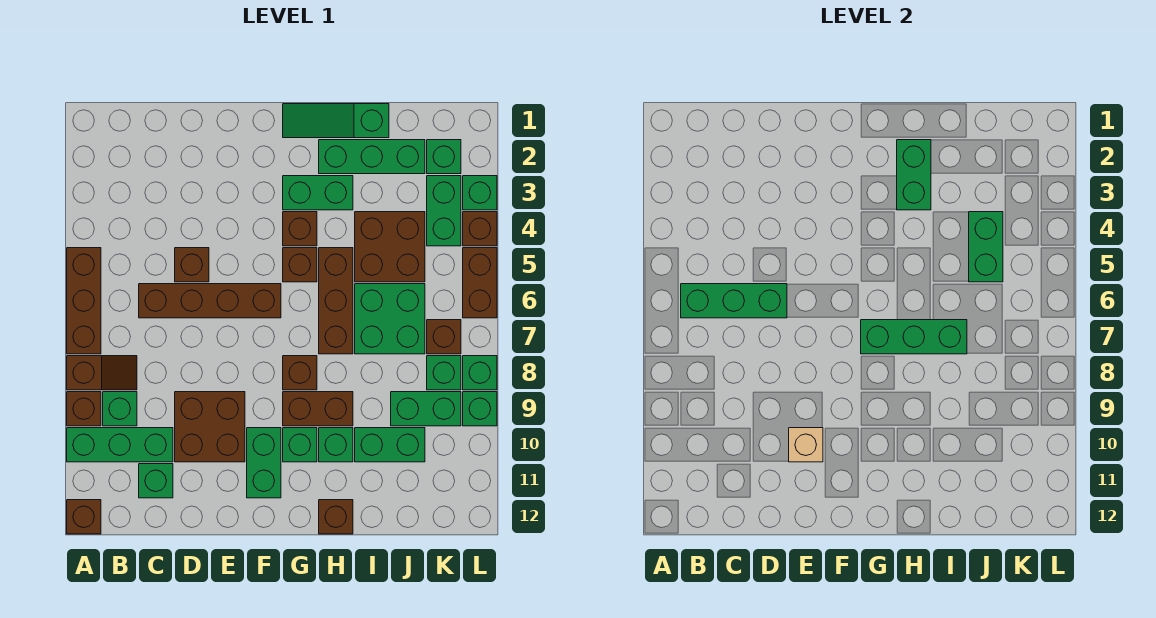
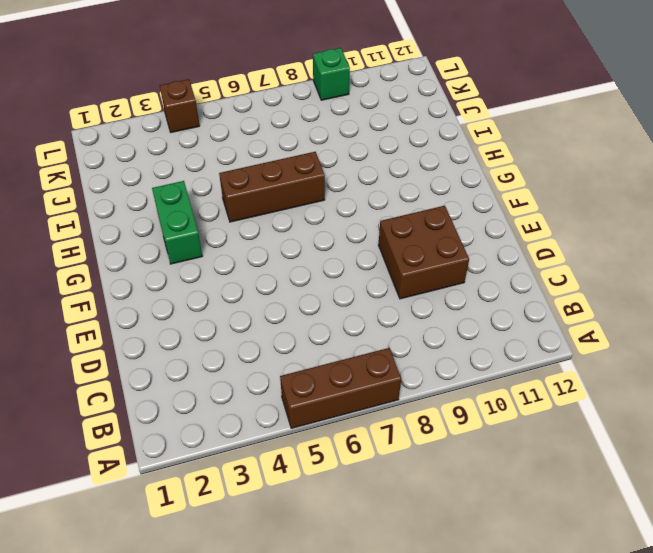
none -> brown 1x2 slope [67,356,137,390]
none -> brown 1x1 brick [67,392,101,426]
none -> green 1x3 brick [67,428,173,462]
none -> brown 1x1 brick [67,500,101,534]

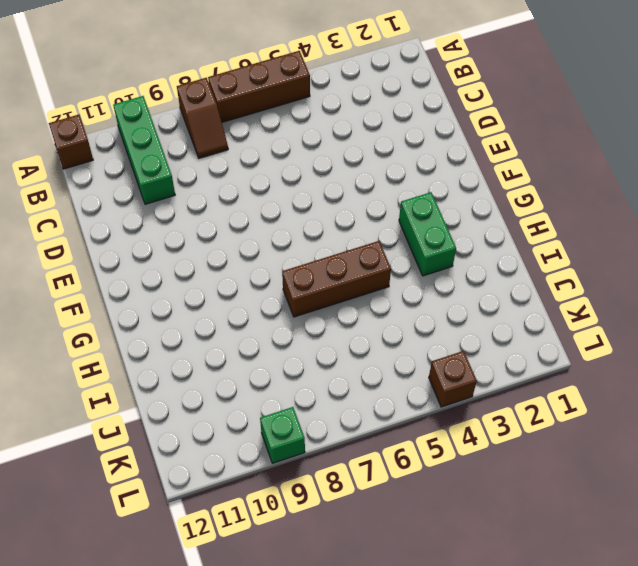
none -> brown 1x1 brick [67,392,101,426]
none -> green 1x1 brick [103,392,137,426]
none -> brown 1x4 brick [139,284,281,318]
none -> green 1x1 brick [139,464,173,498]

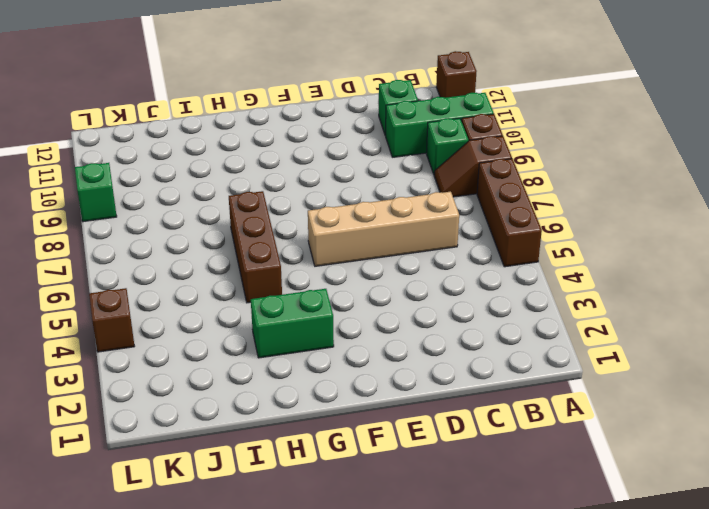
tan 1x4 brick [308,192,459,266] -> brown 1x4 brick [139,284,281,318]
none -> brown 1x1 brick [175,248,209,282]
none -> brown 2x2 brick [175,392,245,462]
none -> green 1x2 brick [247,428,281,498]
none -> green 1x3 slope [283,104,389,138]

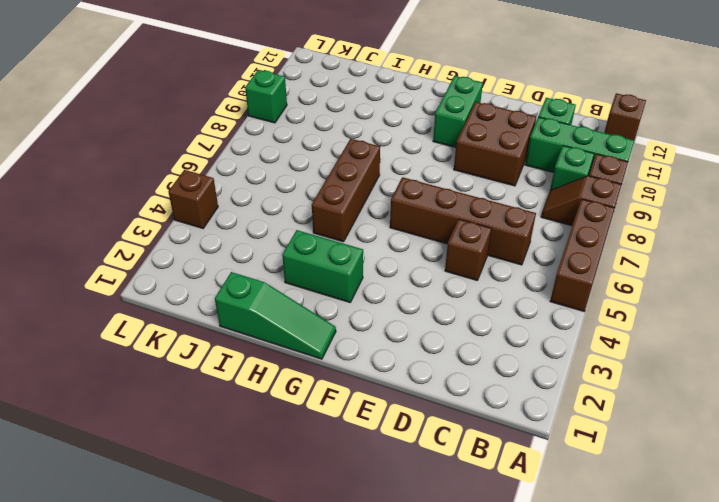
none -> brown 1x1 brick [283,212,317,246]
none -> brown 1x1 brick [283,248,317,282]
none -> brown 1x1 brick [283,356,317,390]
none -> brown 1x2 brick [283,392,353,426]

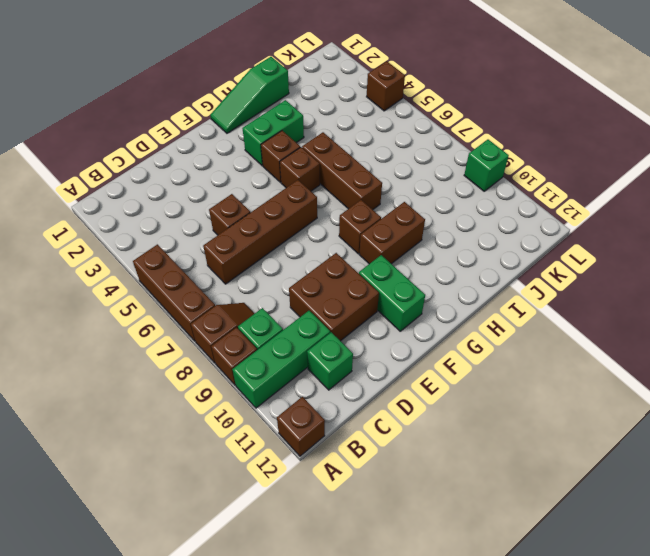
none -> green 1x1 brick [283,428,317,462]
none -> green 1x3 brick [319,140,425,174]
none -> green 1x1 brick [319,428,353,462]
none -> brown 1x1 brick [319,500,353,534]

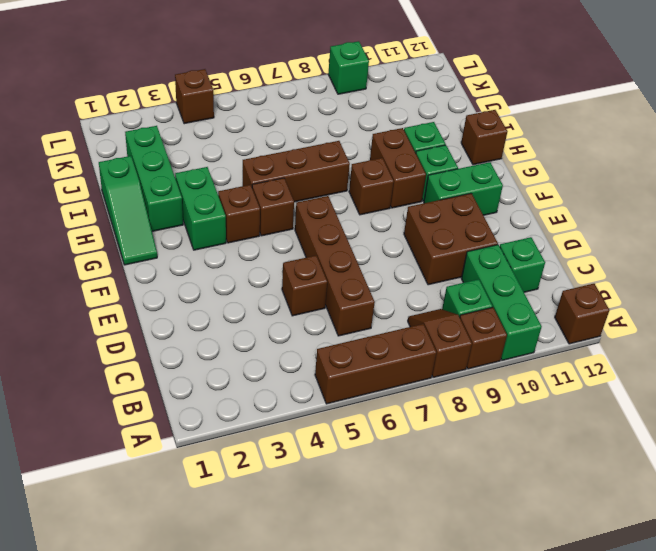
none -> brown 2x2 brick [355,212,425,282]
none -> green 2x2 brick [355,284,425,354]
none -> green 1x2 brick [355,428,425,462]
none -> green 1x2 brick [391,392,461,426]

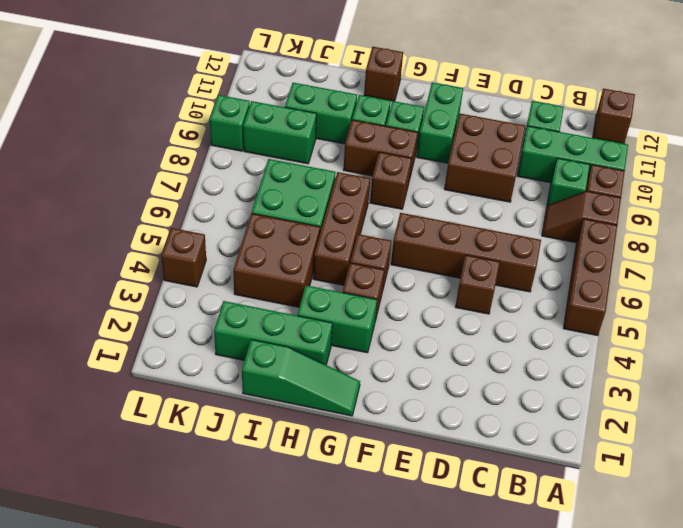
none -> green 1x1 brick [427,140,461,174]
none -> green 1x2 brick [427,176,461,246]
none -> brown 1x1 brick [427,320,461,354]
none -> green 1x1 brick [427,356,461,390]

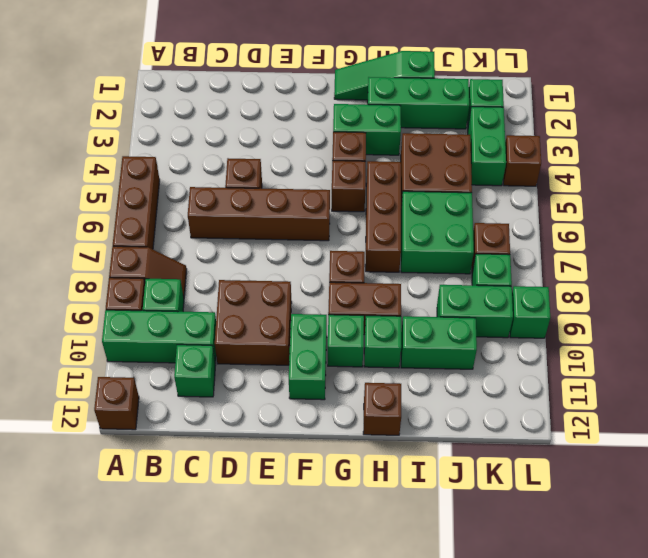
none -> green 1x1 brick [463,176,497,210]
none -> brown 1x2 brick [463,248,497,318]
none -> green 1x1 brick [463,356,497,390]
none -> green 1x3 brick [681,284,787,318]

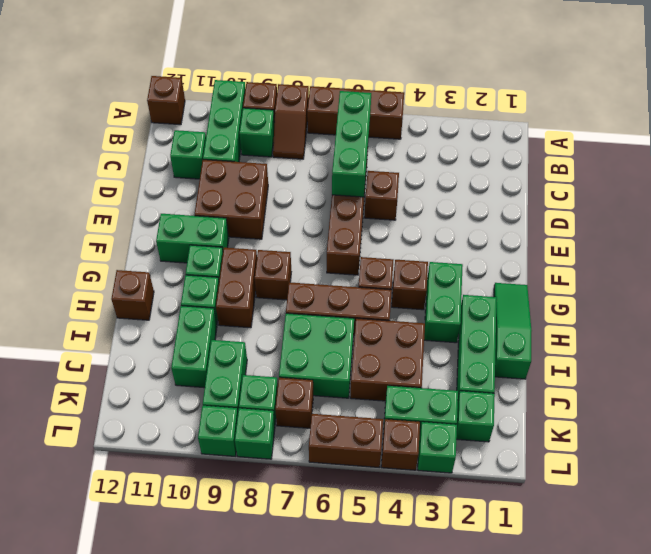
none -> tan 1x1 brick [789,428,823,462]
none -> green 1x3 brick [861,320,967,354]
none -> green 1x2 brick [897,140,931,210]
none -> green 1x2 brick [969,212,1003,282]

